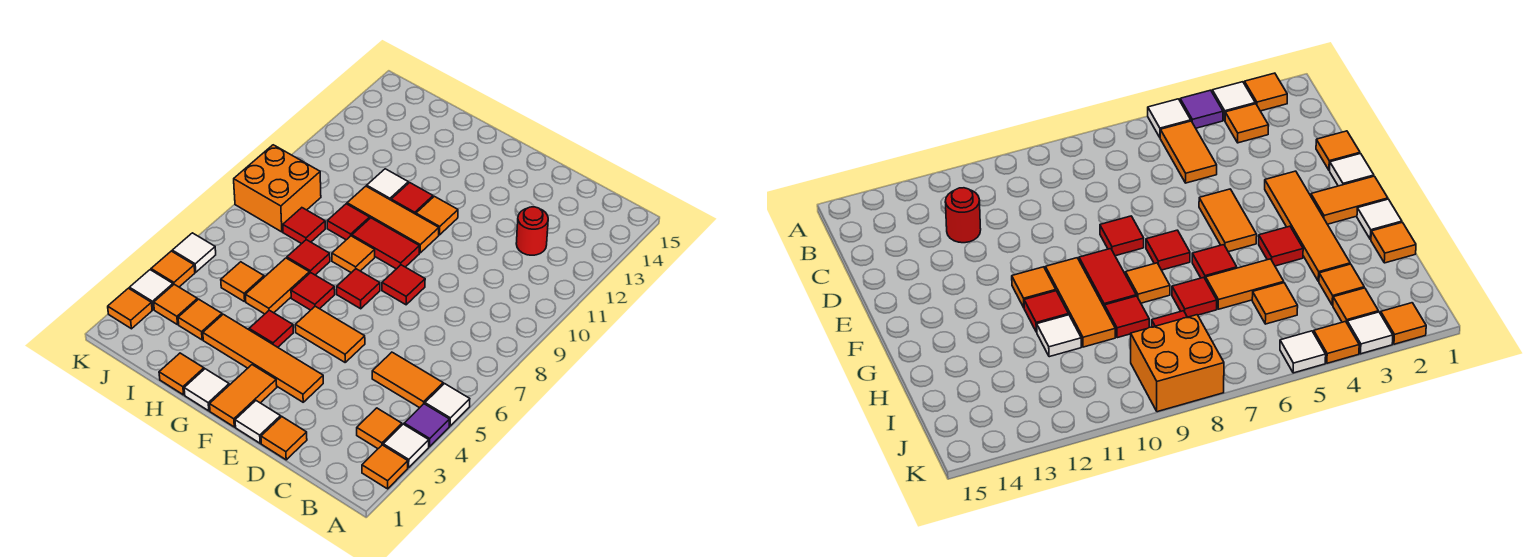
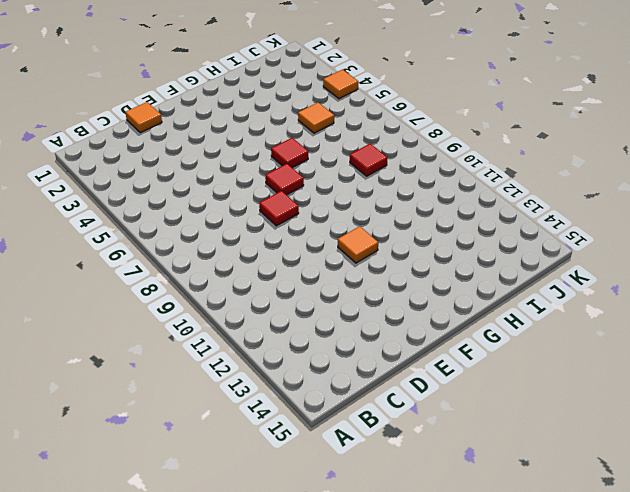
none -> orange 1x1 tile [362,445,408,489]
none -> white 1x1 tile [383,424,429,468]
none -> purple 1x1 tile [404,404,449,447]
none -> white 1x1 tile [425,384,470,426]

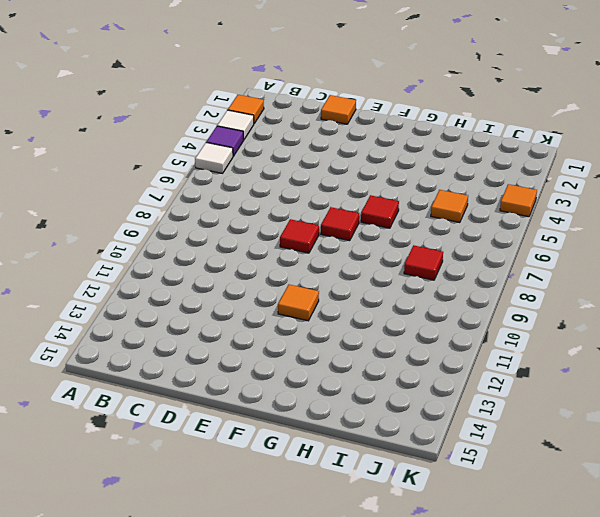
none -> orange 1x1 tile [357,408,402,449]
none -> orange 1x2 tile [372,352,443,408]
none -> red 1x1 round brick [516,207,548,255]
none -> white 1x1 tile [235,401,281,443]

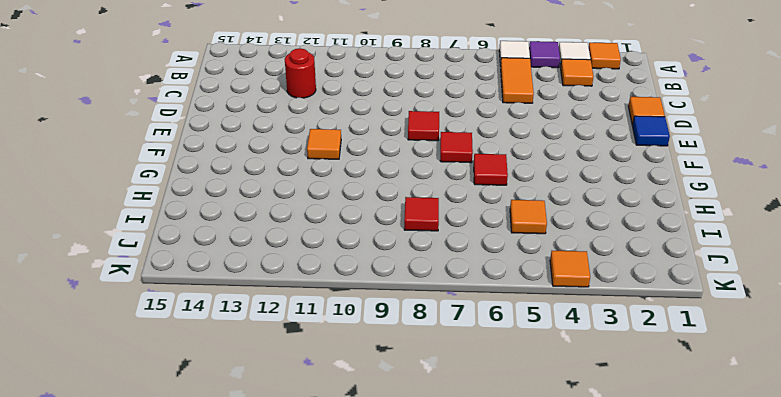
blue 1x1 tile [632,116,670,146] -> white 1x1 tile [235,401,281,443]
none -> orange 1x4 tile [203,314,323,402]
none -> orange 1x2 tile [295,306,365,362]
none -> orange 1x2 tile [210,365,277,427]
none -> red 1x2 tile [352,218,419,269]

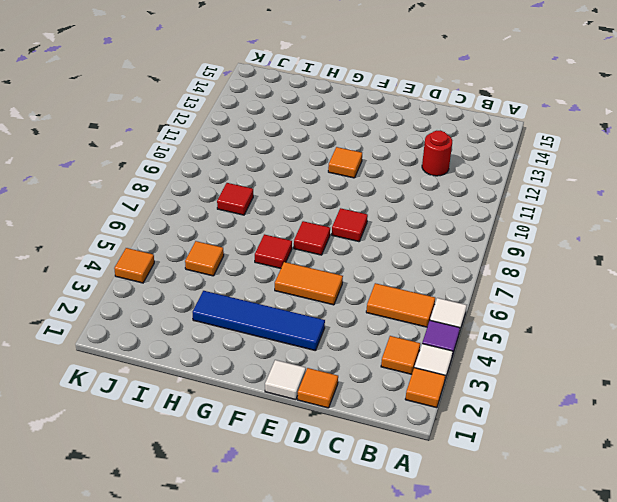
blue 1x4 tile [193,291,325,351] -> orange 1x4 tile [203,314,323,402]
none -> orange 1x2 tile [210,365,277,427]
none -> red 1x2 tile [352,218,419,269]
none -> orange 1x3 tile [347,186,439,253]
none -> white 1x1 tile [184,369,229,411]

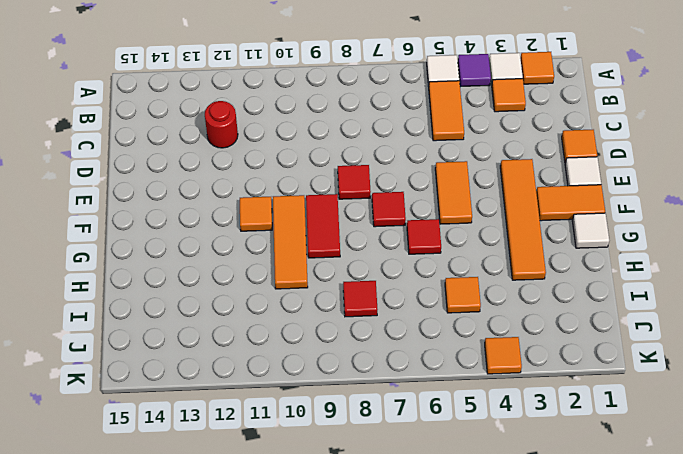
none -> red 1x1 tile [249,310,293,347]
none -> orange 1x1 tile [332,236,375,273]
none -> red 1x1 tile [391,183,433,214]
none -> orange 1x1 tile [159,353,204,395]

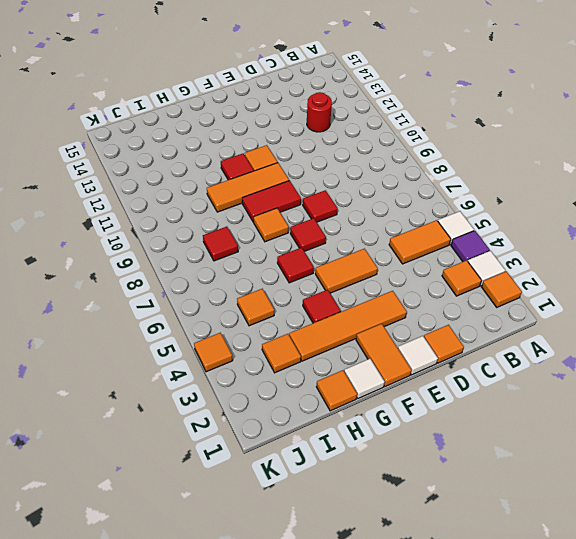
none -> orange 1x2 tile [245,258,309,314]
none -> red 1x1 tile [287,240,330,275]
none -> red 1x1 tile [327,204,370,240]
none -> white 1x1 tile [367,169,408,200]

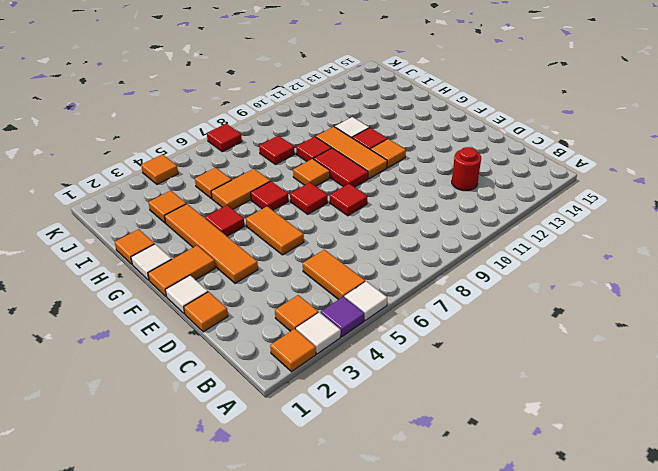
red 1x1 tile [207,124,242,152] -> red 1x1 tile moved to [287,240,330,275]
none -> orange 1x1 tile [154,284,197,325]
none -> orange 2x2 brick [234,145,321,232]
none -> orange 1x1 tile [108,288,152,329]
none -> white 1x1 tile [130,270,173,309]

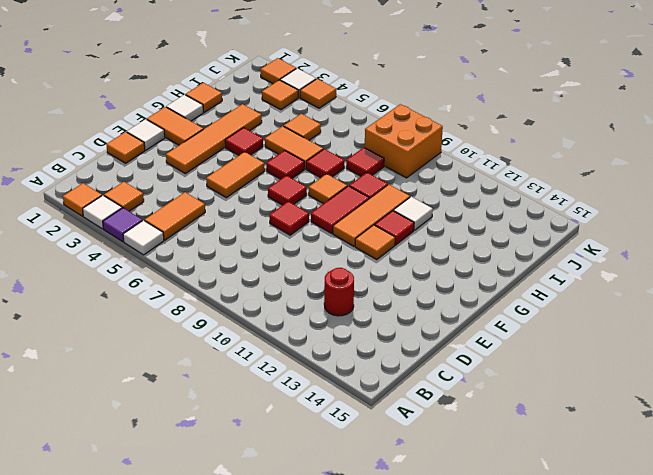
none -> orange 1x1 tile [178,299,222,340]
none -> white 1x1 tile [172,233,216,272]

